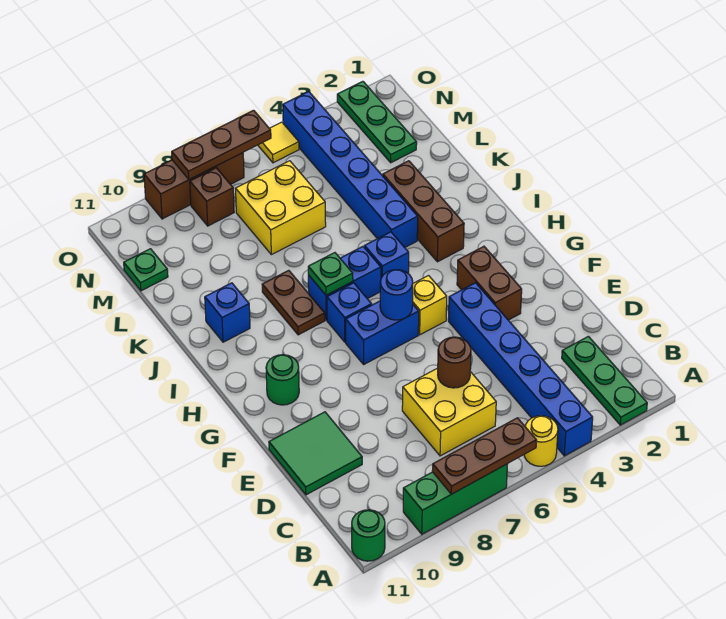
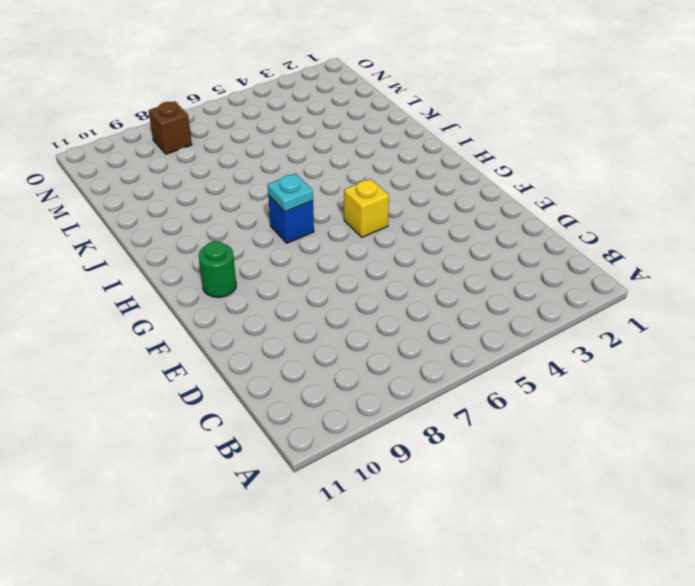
cyan 1x1 plate [268,173,313,212] -> none
none -> green 1x3 plate [562,336,647,425]
none -> blue 1x6 brick [448,283,593,456]
none -> yellow 1x1 round brick [524,416,558,466]

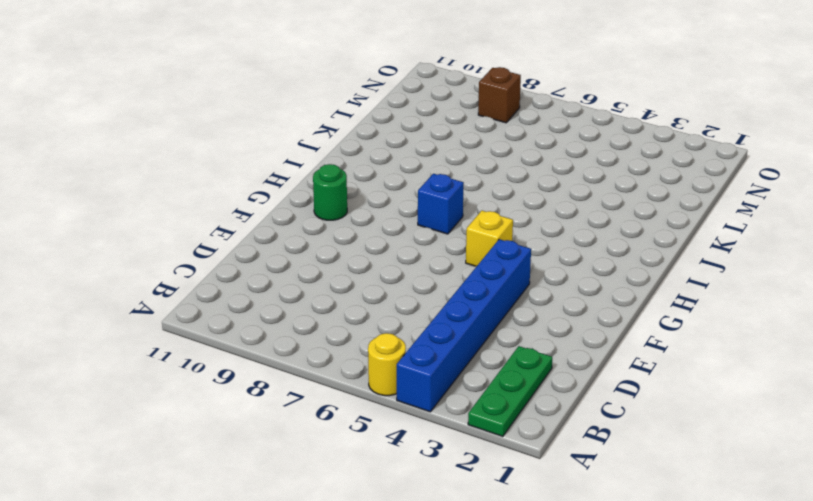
none -> green 1x3 brick [403,464,507,534]
none -> green 1x1 round brick [352,510,385,561]
none -> yellow 2x2 brick [402,368,496,456]

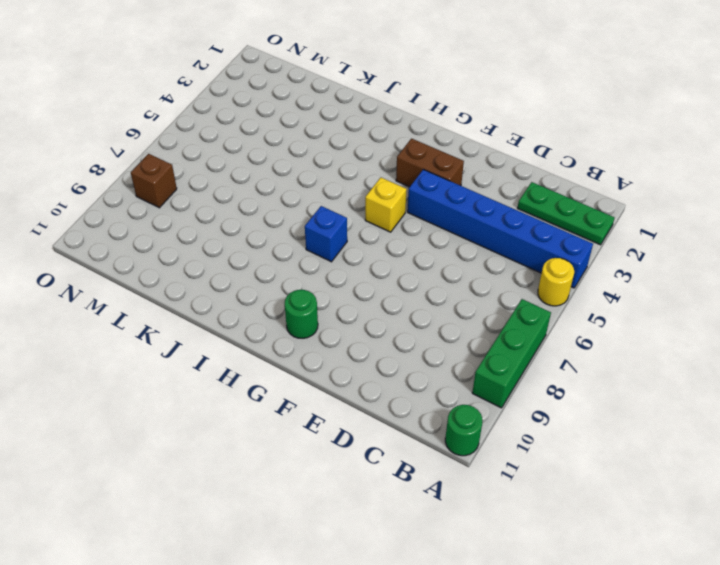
none -> yellow 2x2 brick [402,368,496,456]
none -> green 2x2 tile [269,412,362,495]
none -> blue 1x2 brick [346,301,419,364]

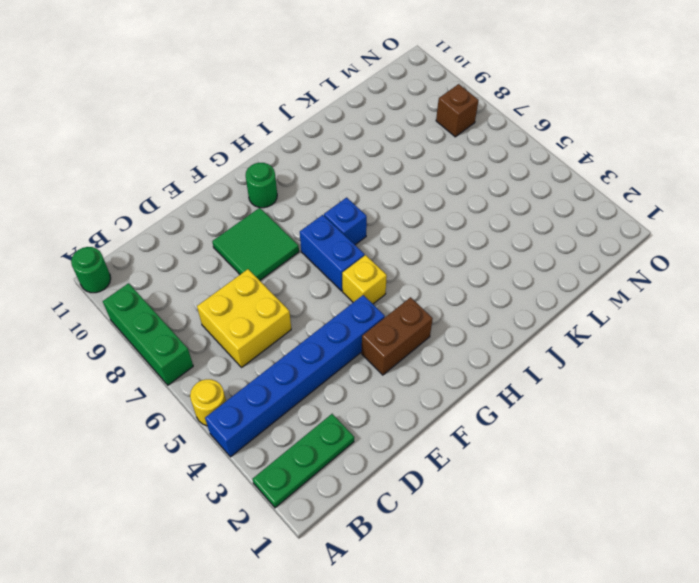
green 2x2 tile [212,208,299,280] -> green 2x2 tile moved to [269,412,362,495]
none -> brown 1x3 brick [383,161,464,262]
none -> blue 1x1 brick [364,232,409,278]
none -> blue 1x2 brick [308,246,381,320]

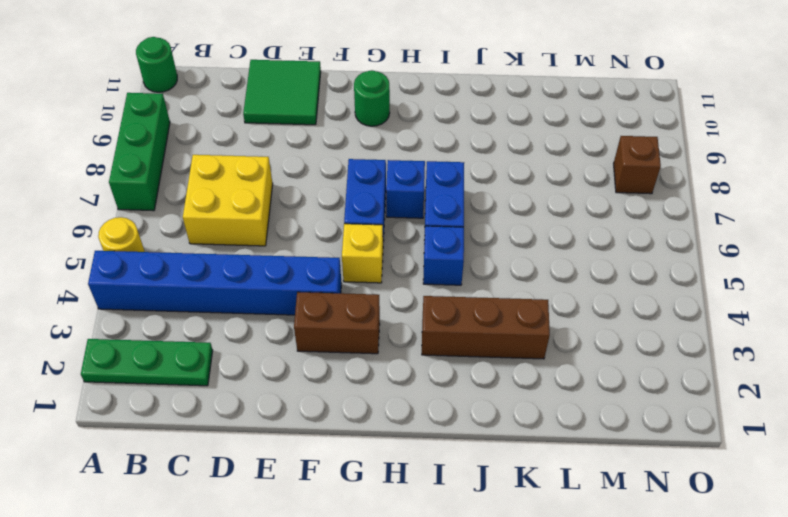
none -> brown 1x2 plate [262,270,325,335]
none -> blue 1x6 brick [283,91,418,247]
none -> blue 1x1 brick [205,283,250,342]

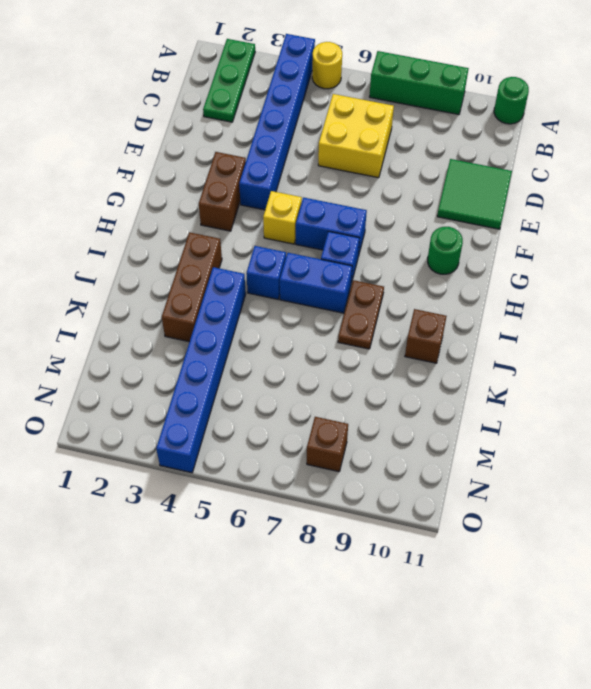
brown 1x1 brick [405,309,447,363] -> blue 1x1 brick [205,283,250,342]
none -> yellow 2x2 brick [236,161,326,255]
none -> green 1x3 plate [337,81,417,163]
none -> green 1x1 plate [124,249,168,291]

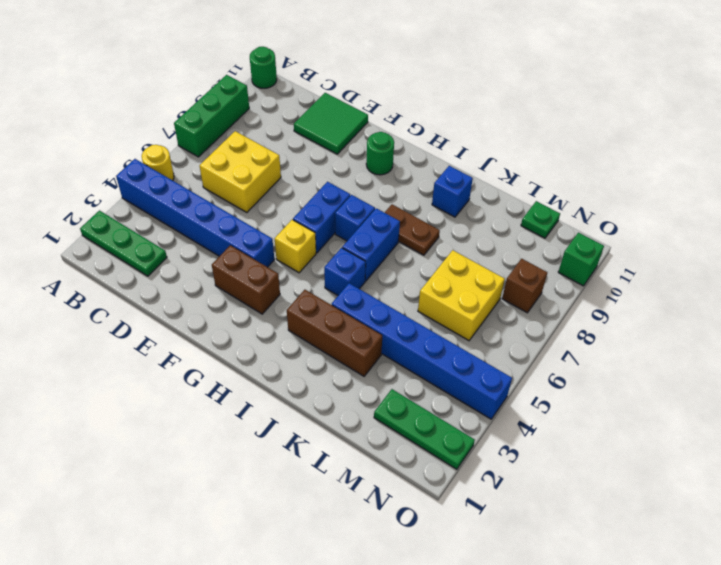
green 1x1 brick [558,233,604,286] -> none
none -> yellow 1x1 tile [258,122,299,163]
none -> brown 1x3 brick [144,153,244,219]
none -> brown 1x3 plate [432,418,537,494]

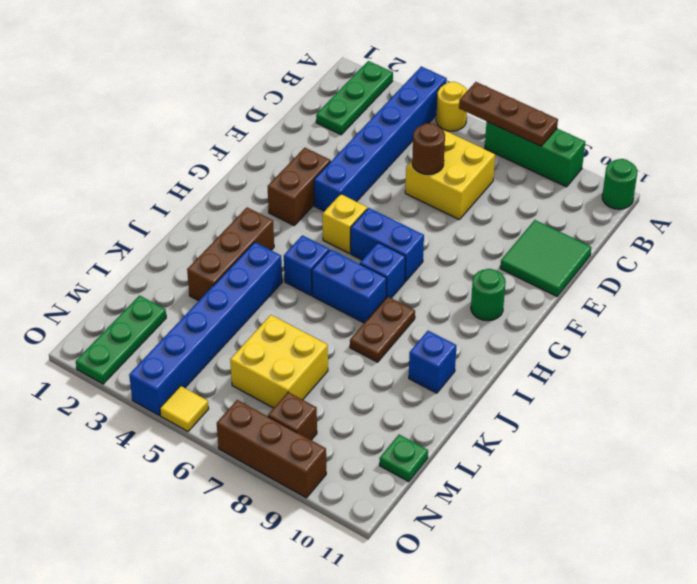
none -> blue 1x1 round brick [380,270,413,320]
none -> green 1x1 plate [308,253,353,295]
none -> brown 1x3 plate [172,110,271,179]

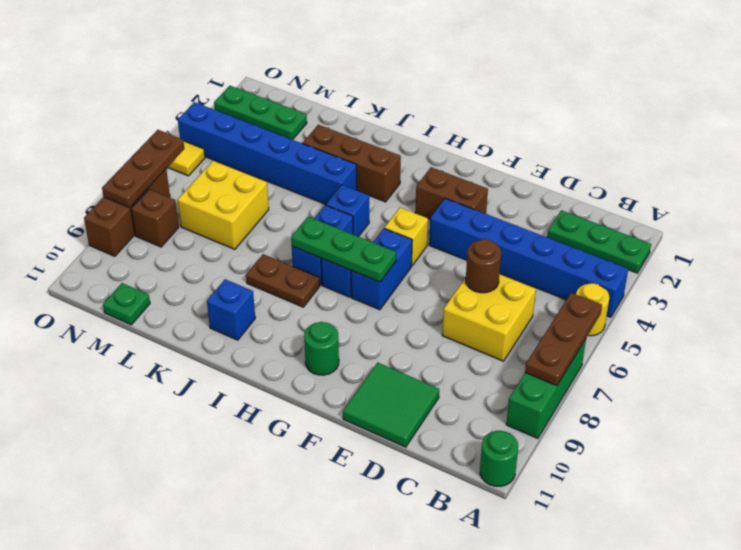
green 1x3 plate [291,217,396,282] -> green 1x1 plate [308,253,353,295]
none -> blue 1x1 round brick [380,270,413,320]

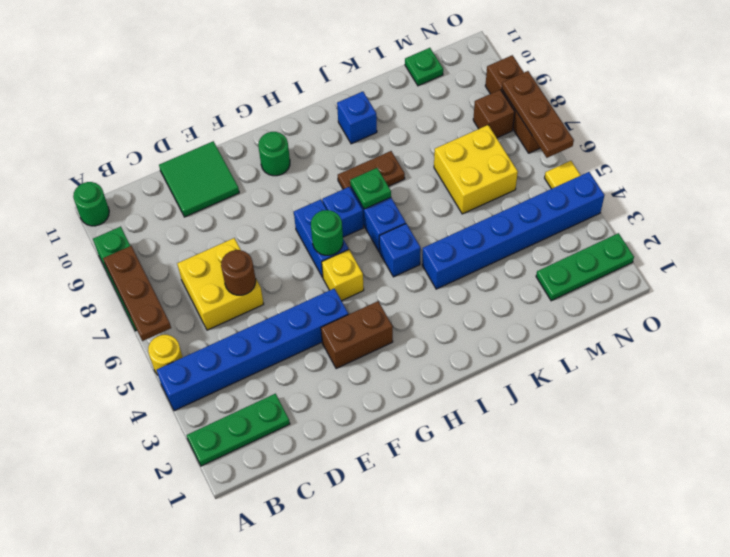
green 1x1 round brick [311,210,343,255] -> blue 1x1 round brick [380,270,413,320]
none -> brown 1x3 brick [383,161,464,262]

